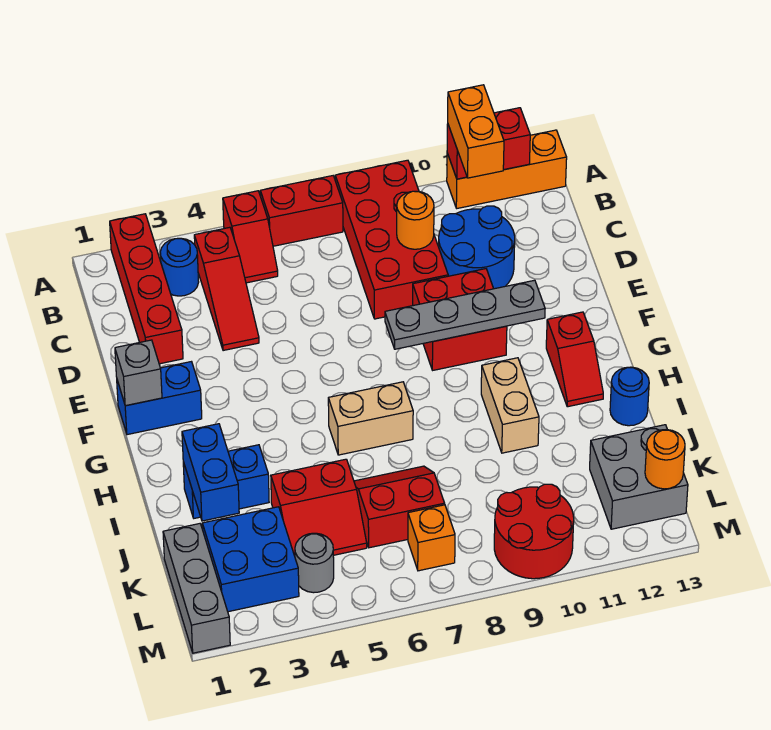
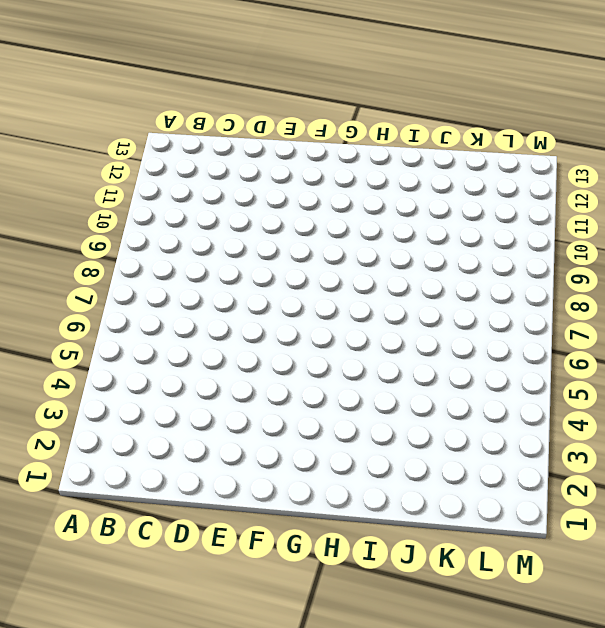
none -> red 1x4 brick [110,214,183,364]
none -> red 1x2 slope [223,191,278,283]
none -> red 1x2 brick [260,176,343,246]
none -> red 2x4 brick [335,160,448,319]

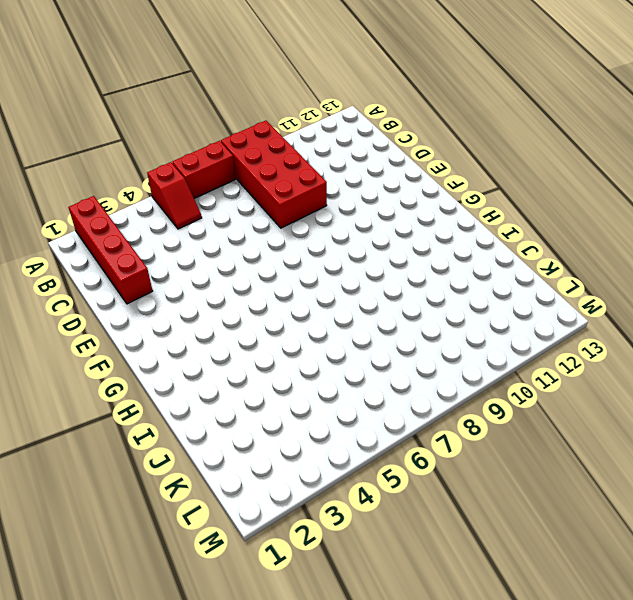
none -> orange 1x3 brick [447,130,567,208]
none -> blue 1x1 round brick [160,238,199,296]
none -> red 1x3 slope [194,227,259,351]
none -> blue 2x2 round brick [439,206,515,289]

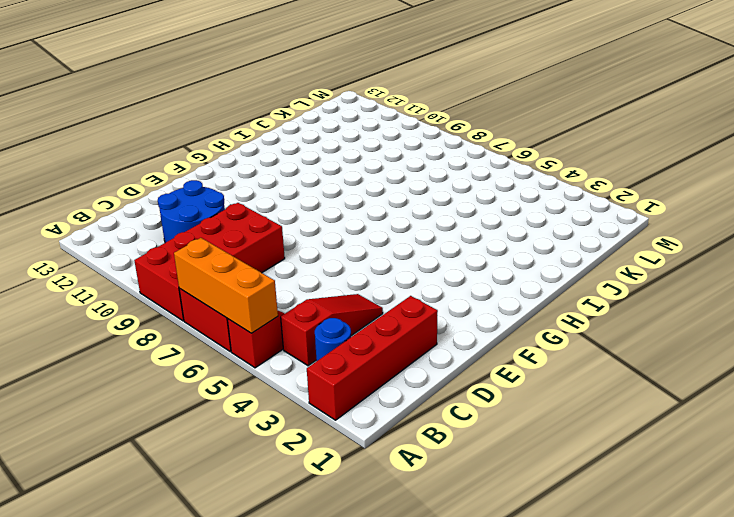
orange 1x3 brick [174,238,278,333] -> orange 1x3 brick moved to [447,130,567,208]
none -> red 2x2 brick [413,269,507,370]
none -> blue 1x2 brick [117,362,202,435]
none -> red 1x2 slope [546,312,603,407]
none -> tan 1x2 brick [328,382,413,455]

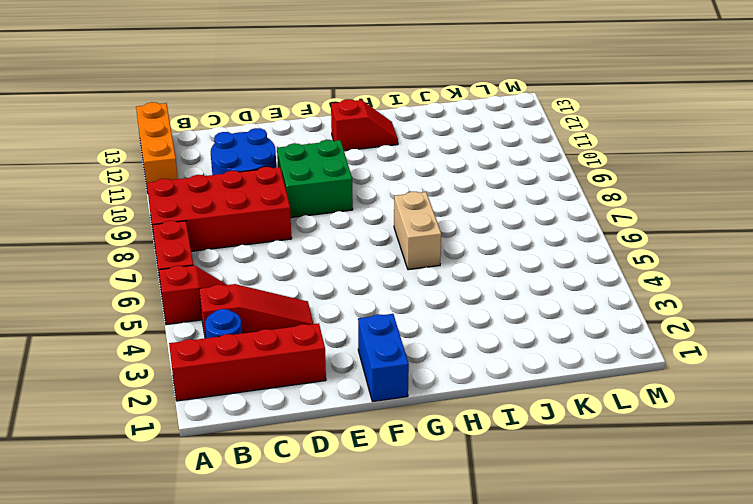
green 2x2 brick [277,140,353,218] -> red 2x2 brick [413,269,507,370]
none -> tan 1x2 brick [481,358,539,453]
none -> blue 1x2 brick [183,445,269,518]
none -> blue 1x1 round brick [610,367,649,426]
none -> red 2x2 slope [271,459,367,556]

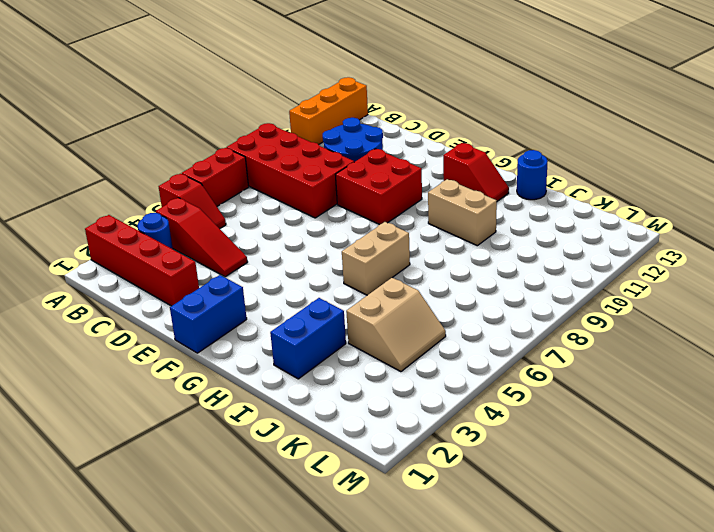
tan 2x2 slope [346,278,446,372] -> red 2x2 slope [271,459,367,556]
none -> red 2x2 slope [354,466,445,548]
none -> grey 1x3 brick [163,524,230,653]
none -> blue 2x2 brick [202,507,299,612]
none -> grey 2x2 brick [590,425,688,529]

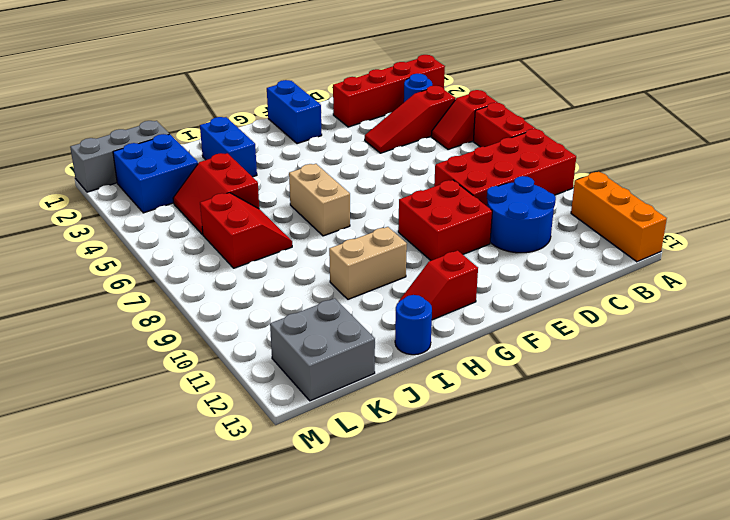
none -> grey 1x1 round brick [295,533,334,593]
none -> orange 1x1 brick [408,505,455,571]
none -> red 2x2 round brick [494,484,574,579]
none -> red 1x2 brick [447,108,530,179]

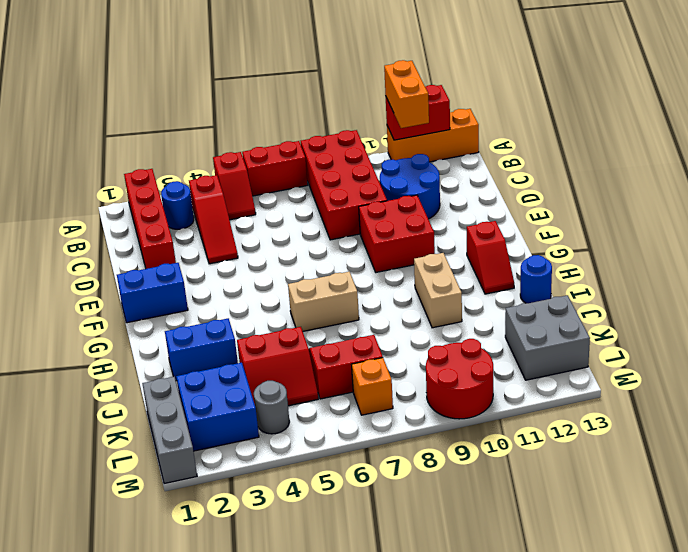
none -> orange 1x1 round brick [397,191,434,249]
none -> grey 1x1 brick [115,340,162,406]
none -> grey 1x4 plate [385,280,545,349]
none -> blue 1x2 brick [182,424,239,521]

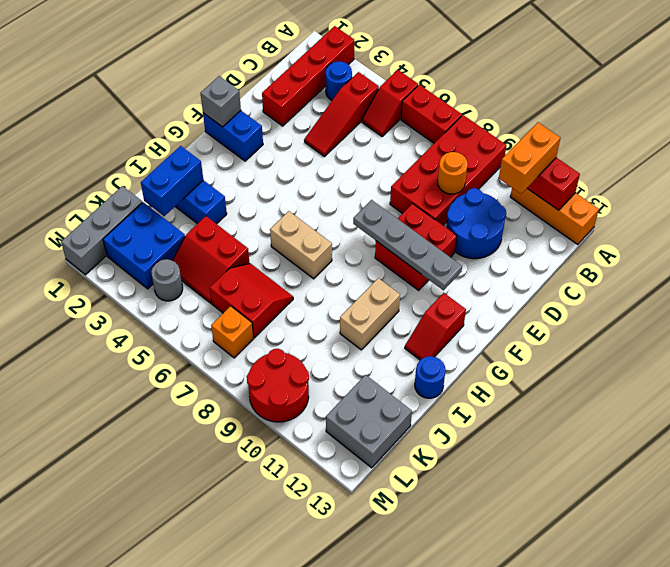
none -> orange 1x1 round brick [645,429,685,489]

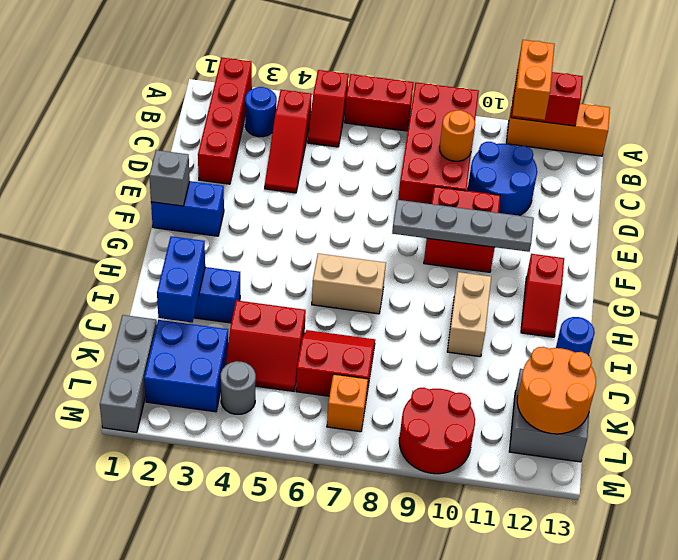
orange 2x2 round brick [517,347,596,434] -> orange 1x1 round brick [645,429,685,489]

